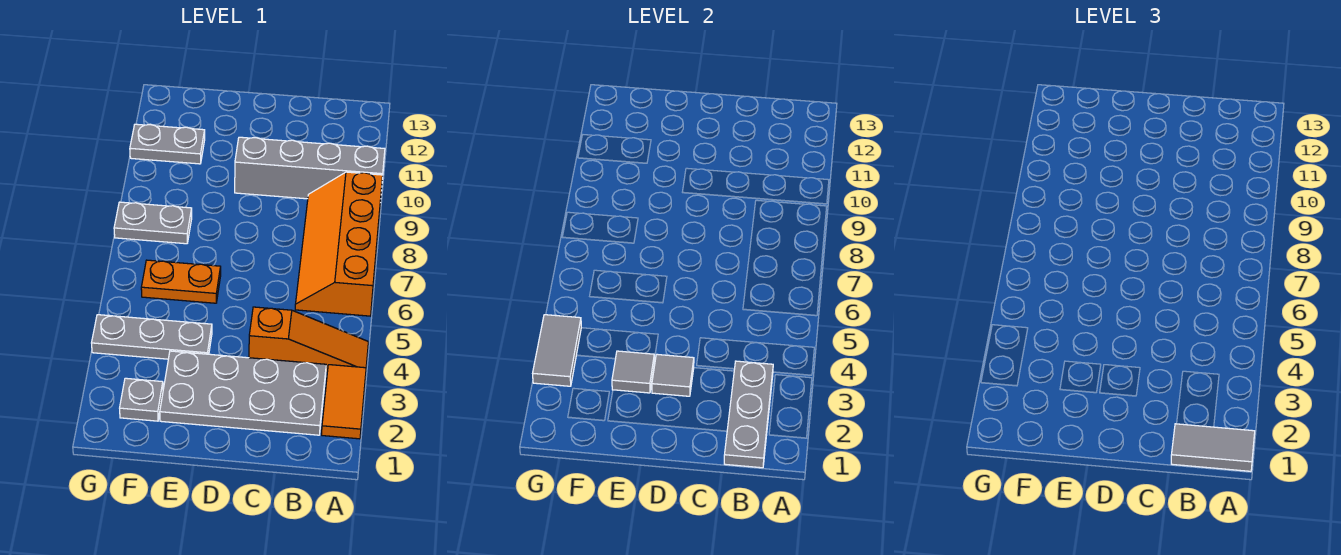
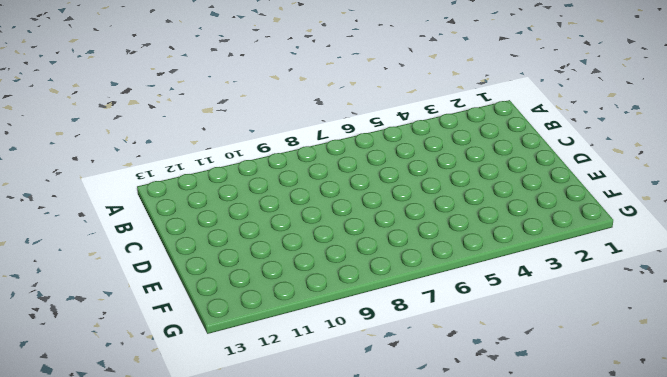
none -> orange 1x2 tile [322,365,366,439]
none -> orange 1x3 slope [249,307,368,373]
none -> orange 2x4 slope [295,172,383,316]

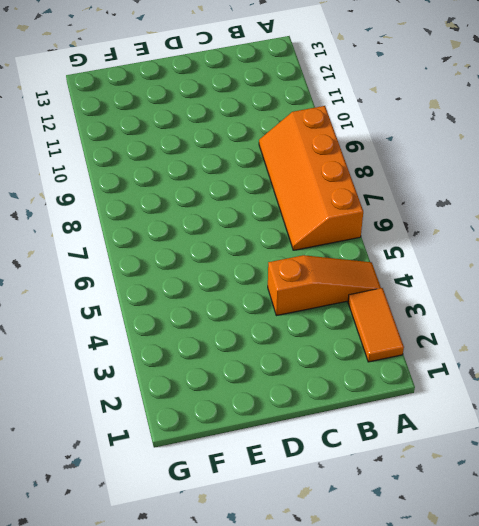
none -> grey 1x4 brick [235,137,385,199]
none -> grey 2x4 plate [160,351,326,435]
none -> grey 1x3 plate [92,315,212,359]

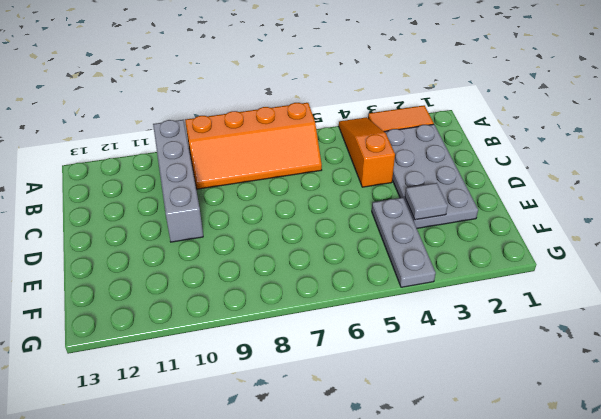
none -> orange 1x2 plate [141,260,221,303]
none -> grey 1x1 plate [120,378,163,421]
none -> grey 1x2 plate [114,202,192,244]

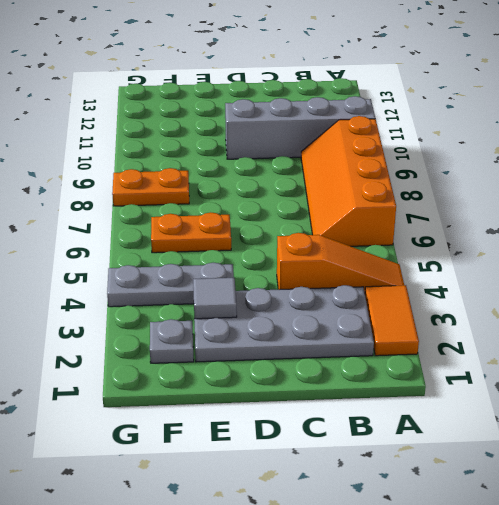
orange 1x2 plate [112,168,189,206] -> grey 1x2 plate [114,202,192,244]
none -> grey 1x2 plate [130,124,205,164]
none -> grey 1x3 plate [724,361,773,468]
none -> grey 1x1 tile [652,354,694,396]

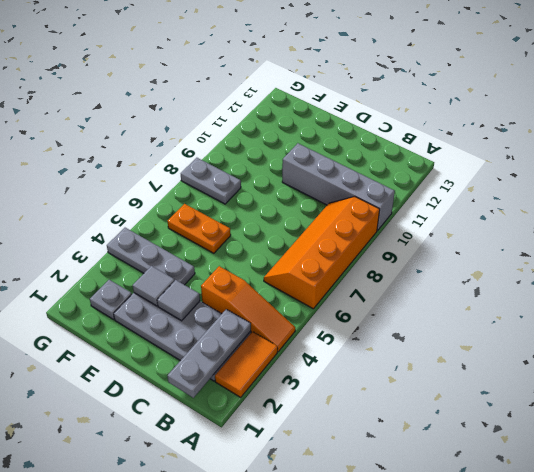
none -> grey 1x2 plate [130,124,205,164]
none -> grey 1x2 tile [533,315,581,386]
none -> grey 1x2 tile [1171,424,1255,471]

